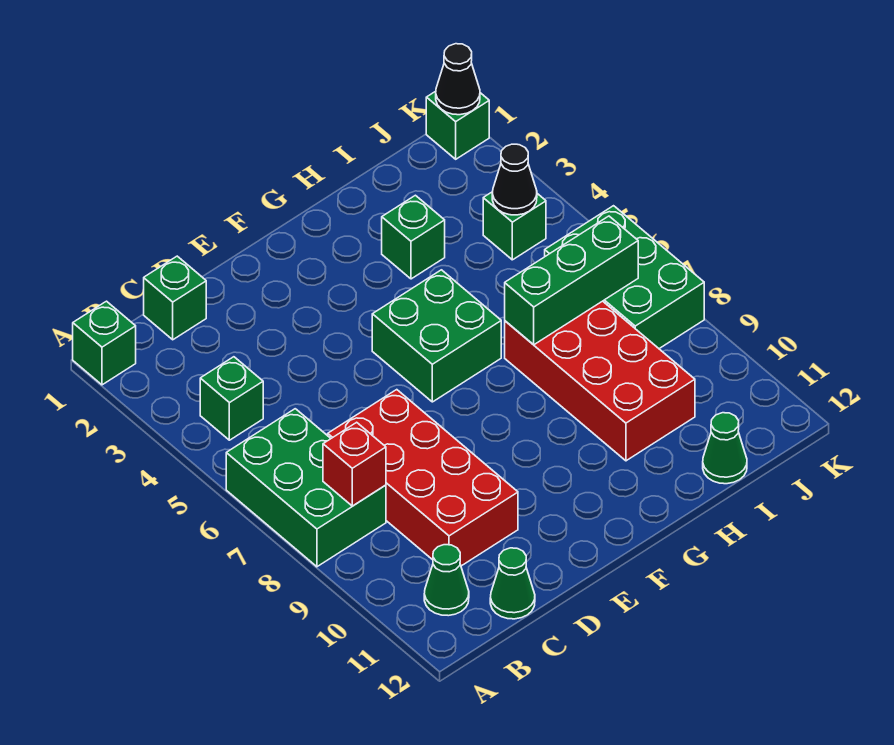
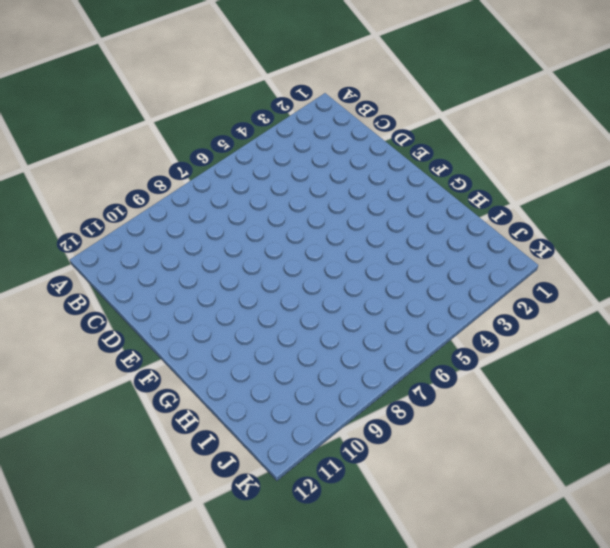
none -> green 1x1 brick [73,301,136,385]
none -> green 2x3 brick [226,409,386,567]
none -> green 1x1 brick [200,357,263,440]

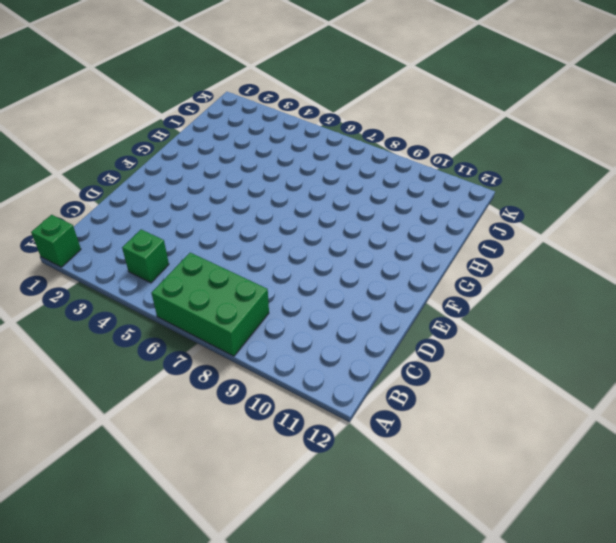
none -> green 1x1 cone [424,545,469,616]
none -> green 1x1 brick [144,256,206,340]
none -> red 2x4 brick [328,390,518,566]

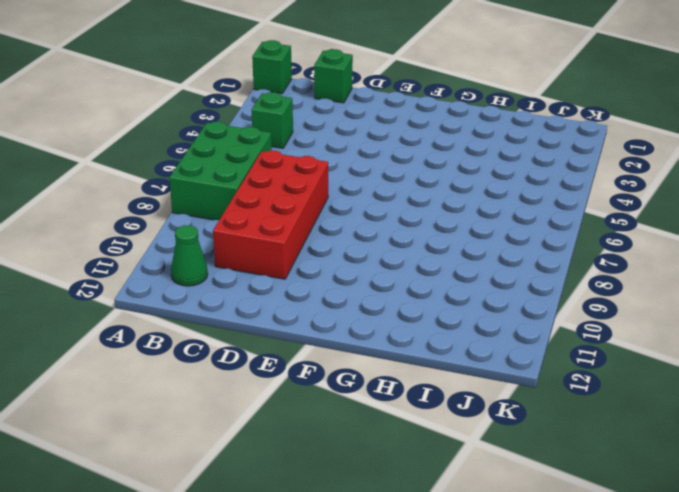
none -> green 1x1 cone [490,548,535,619]
none -> green 2x2 brick [372,270,501,402]
none -> green 1x1 brick [382,195,445,279]

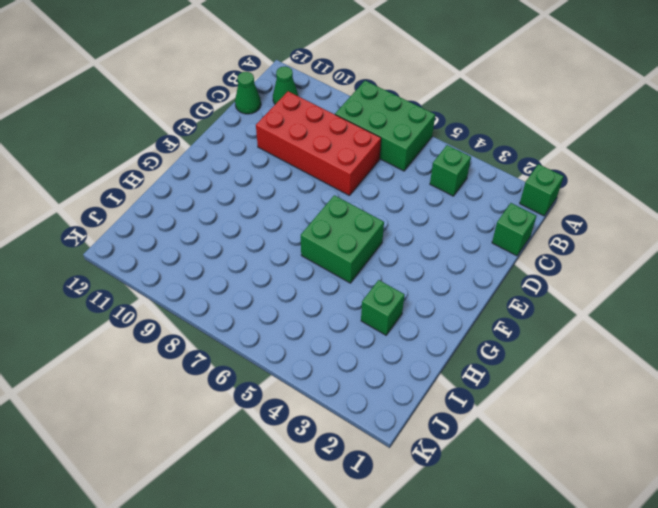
none -> red 2x4 brick [505,301,695,461]
none -> green 1x1 cone [703,413,747,484]
none -> green 1x1 brick [483,192,546,260]

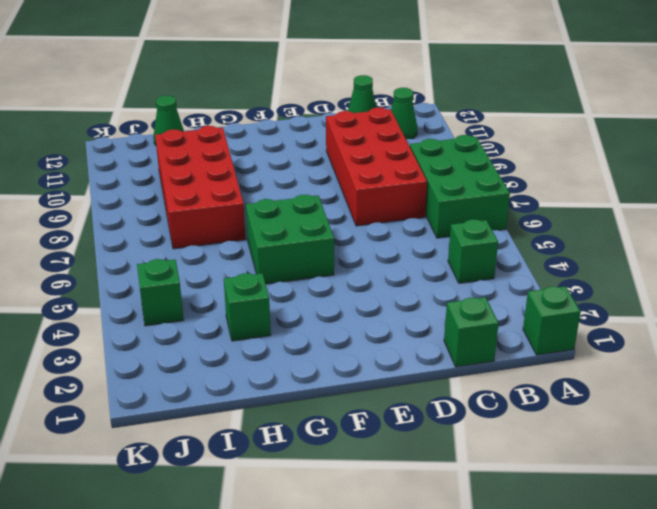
none -> green 2x3 brick [545,206,704,349]
none -> green 1x1 brick [426,91,489,159]
none -> red 1x1 brick [323,422,386,506]

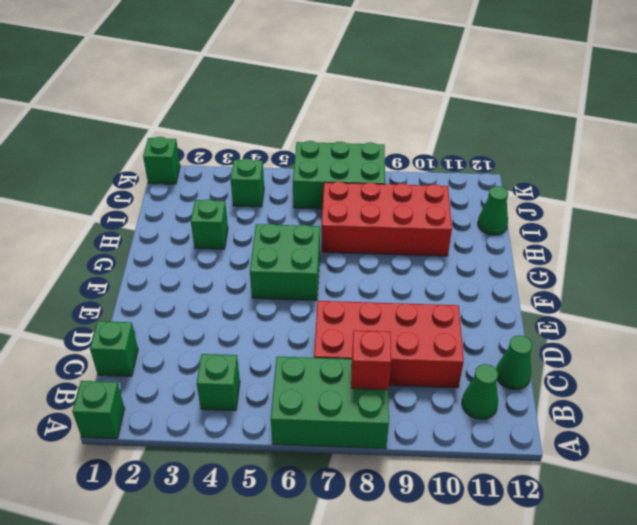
none -> green 1x3 brick [505,216,638,345]
none -> black 1x1 cone [492,144,537,215]
none -> black 1x1 cone [436,44,480,115]

